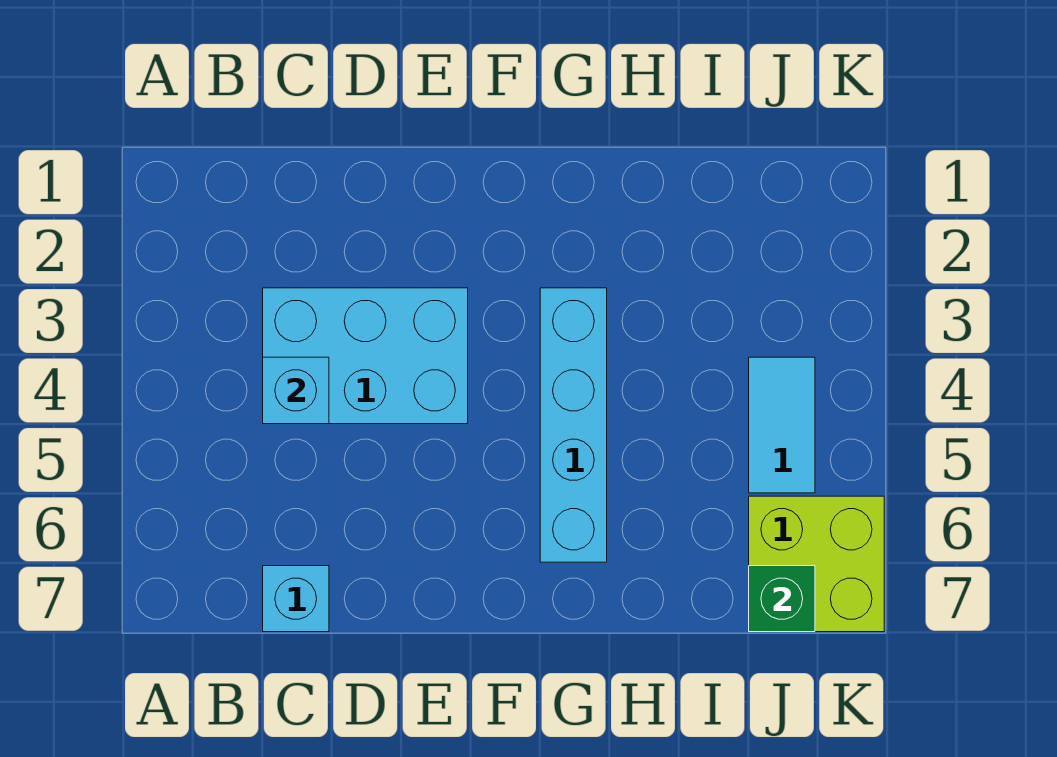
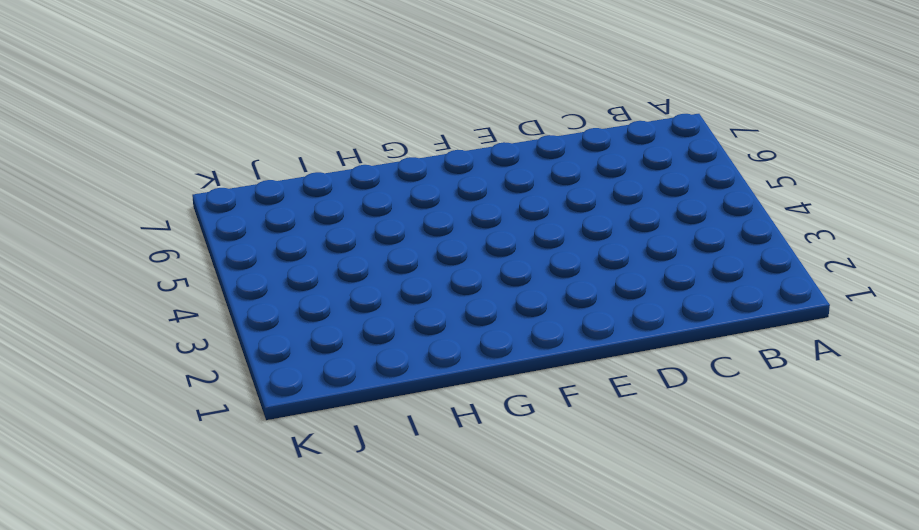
none -> cyan 2x3 brick [263,288,468,424]
none -> cyan 1x1 brick [263,566,329,632]

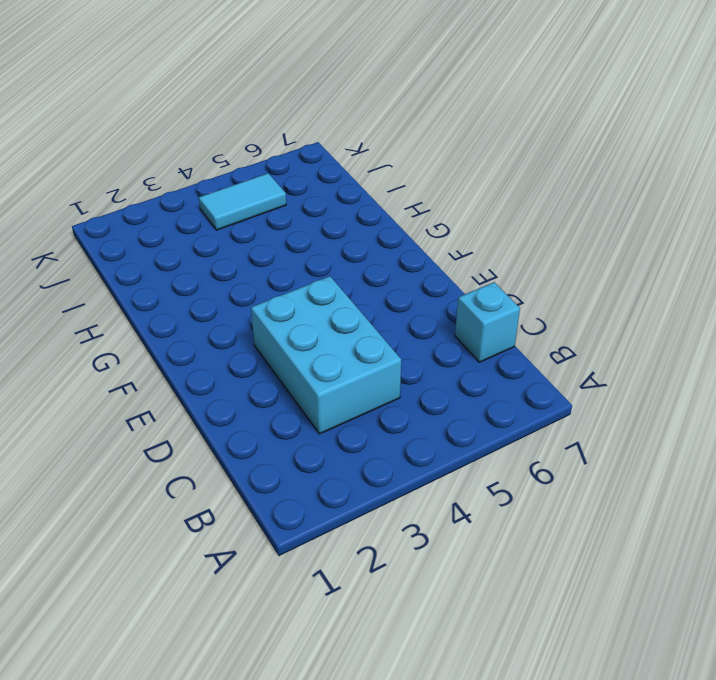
none -> cyan 1x4 brick [540,288,607,562]
none -> lime 2x2 brick [749,496,884,632]

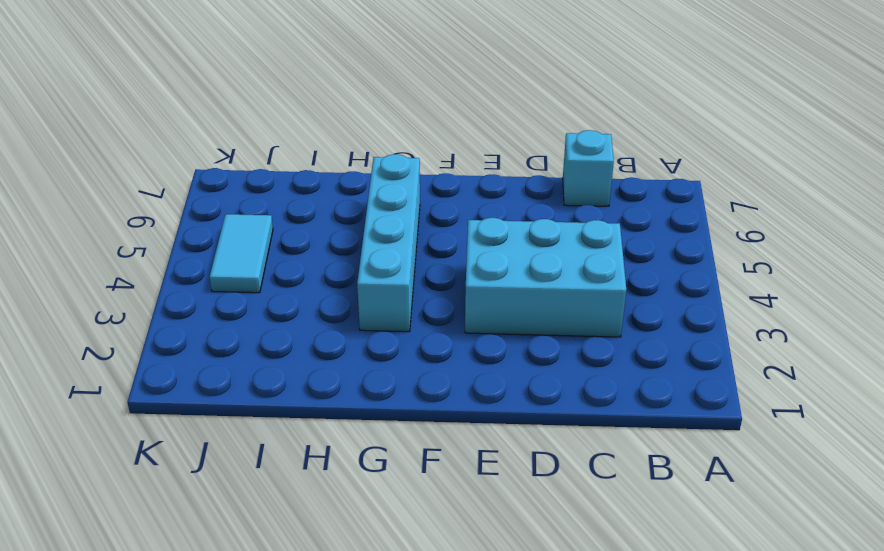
none -> lime 2x2 brick [749,496,884,632]
none -> cyan 1x1 brick [263,357,329,424]

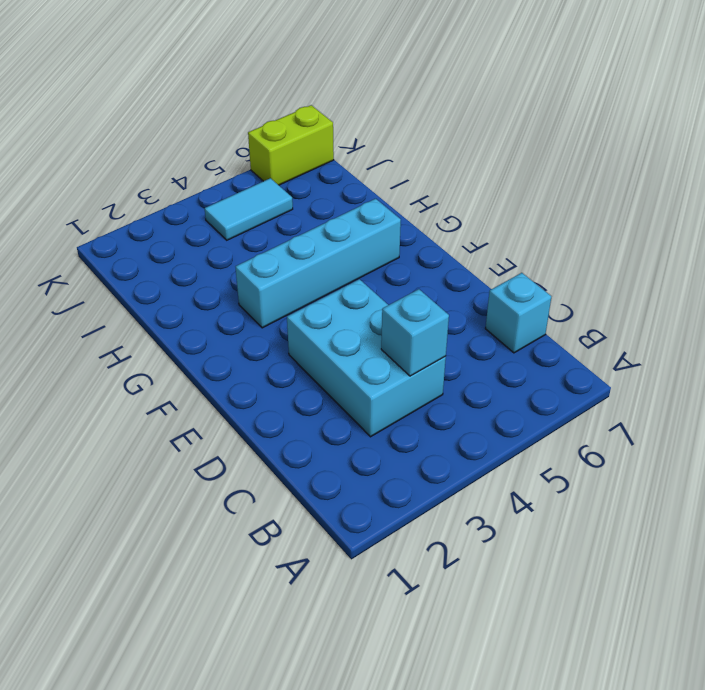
lime 1x2 brick [248,105,334,185] -> lime 2x2 brick [749,496,884,632]
none -> green 1x1 brick [749,566,815,632]

